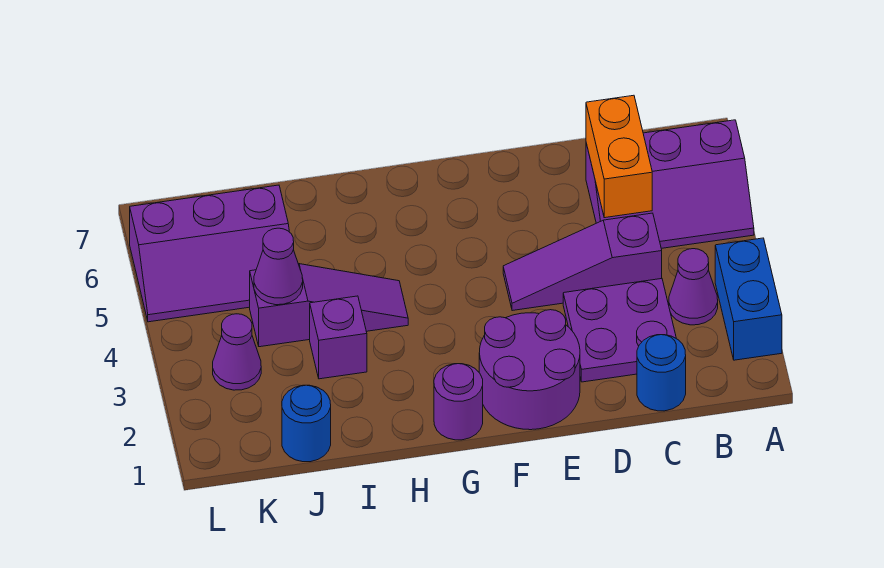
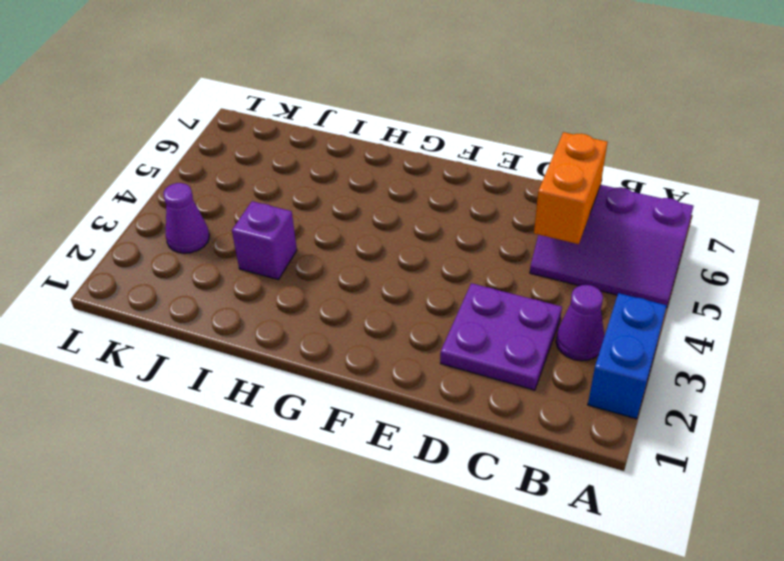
none -> blue 1x1 round brick [637,335,686,411]
none -> purple 1x3 slope [503,213,662,311]
none -> purple 2x2 round brick [479,310,580,430]

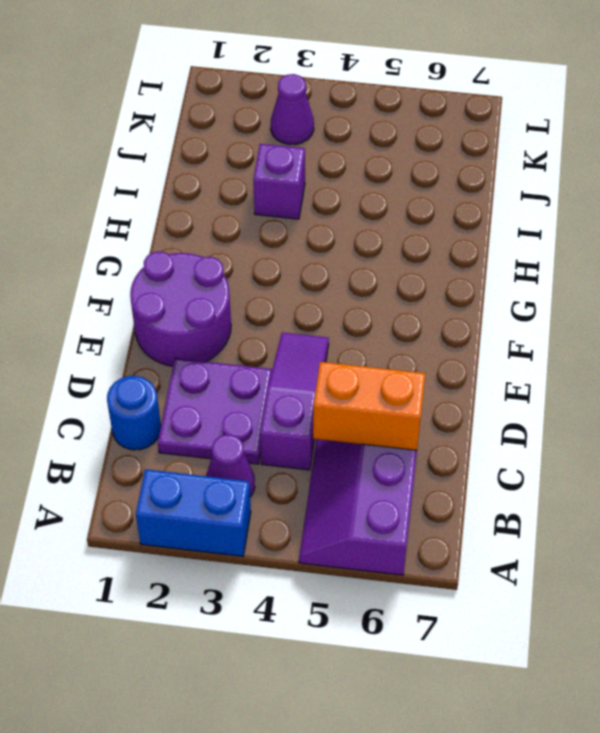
none -> purple 1x1 round brick [434,364,483,440]
none -> purple 1x3 slope [250,264,408,347]
none -> blue 1x1 round brick [282,385,331,462]

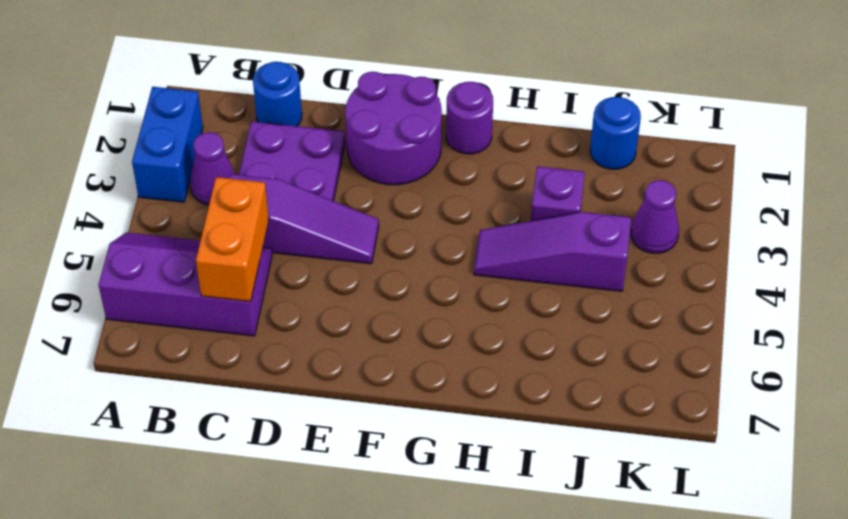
none -> purple 2x3 slope [130,185,289,322]
none -> purple 1x1 cone [254,228,303,305]

